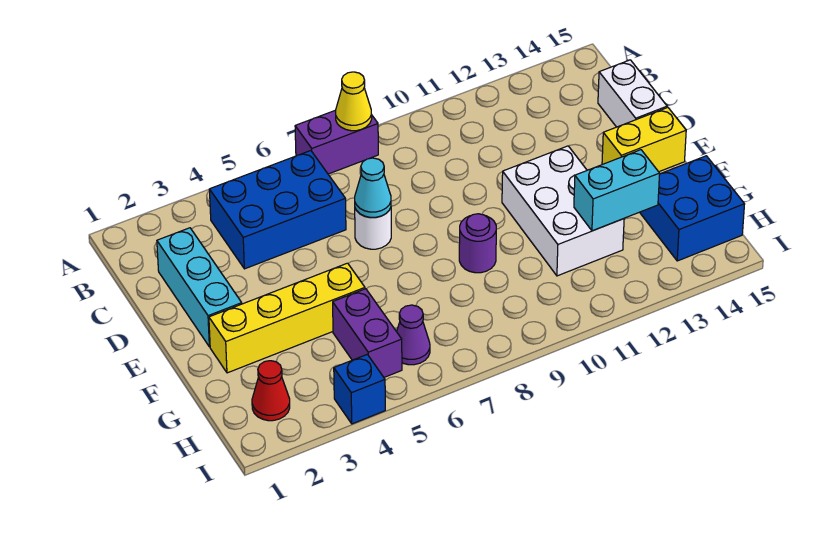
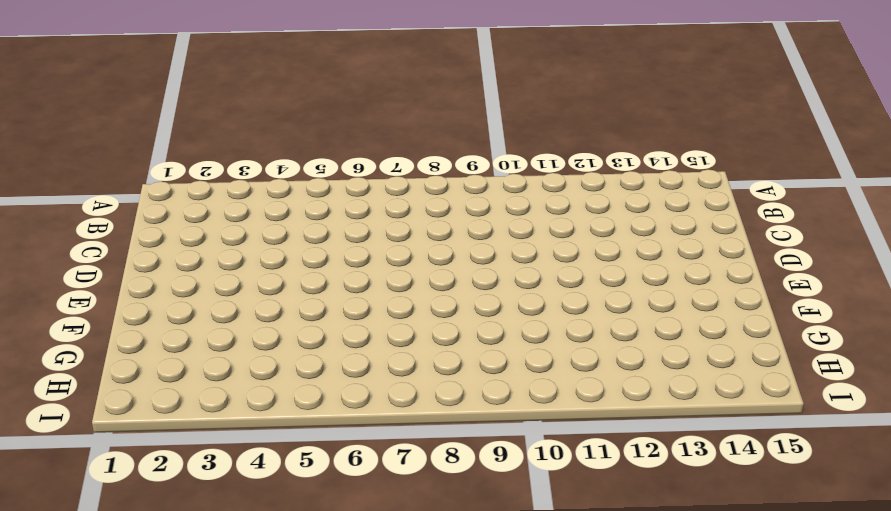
none -> purple 1x2 brick [295,110,378,174]
none -> blue 2x3 brick [209,151,346,269]
none -> cyan 1x3 brick [157,228,242,347]

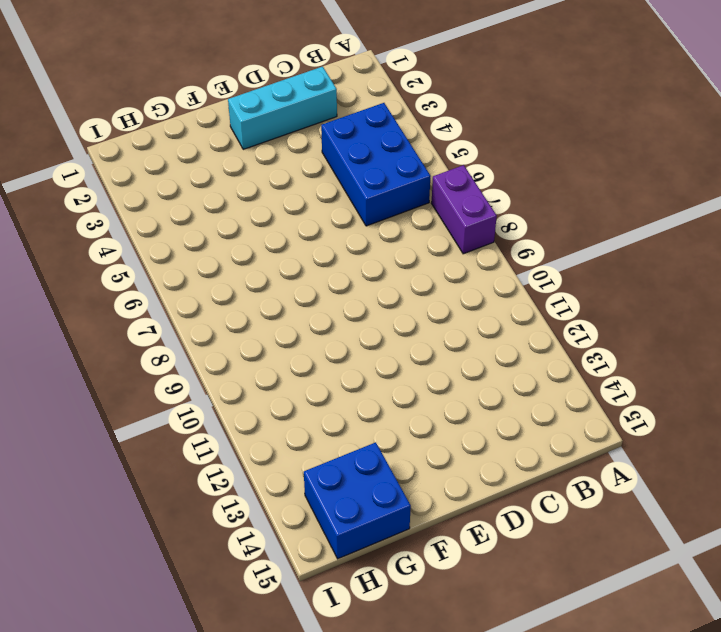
none -> white 1x2 brick [598,60,667,127]
none -> white 1x1 round brick [355,208,391,249]
none -> white 2x3 brick [502,146,624,276]

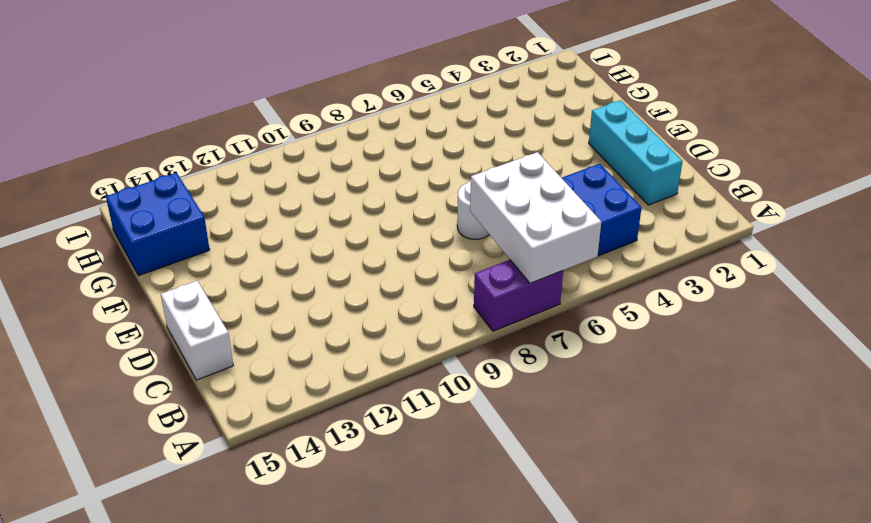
white 2x3 brick [470,152,601,283] -> white 2x3 brick moved to [502,146,624,276]
none -> yellow 1x2 brick [602,108,686,172]
none -> yellow 1x4 brick [209,263,365,373]
none -> purple 1x1 round brick [459,214,496,273]

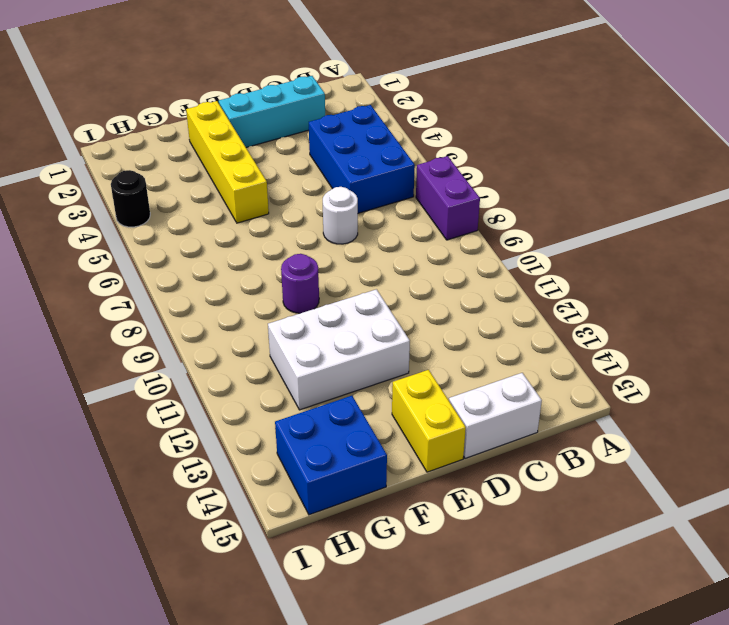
black 1x1 round brick [111,170,150,227] -> blue 1x1 brick [334,354,385,424]
none -> purple 1x2 brick [333,289,402,377]
none -> red 1x1 cone [252,361,290,421]
none -> purple 1x1 cone [397,305,430,365]

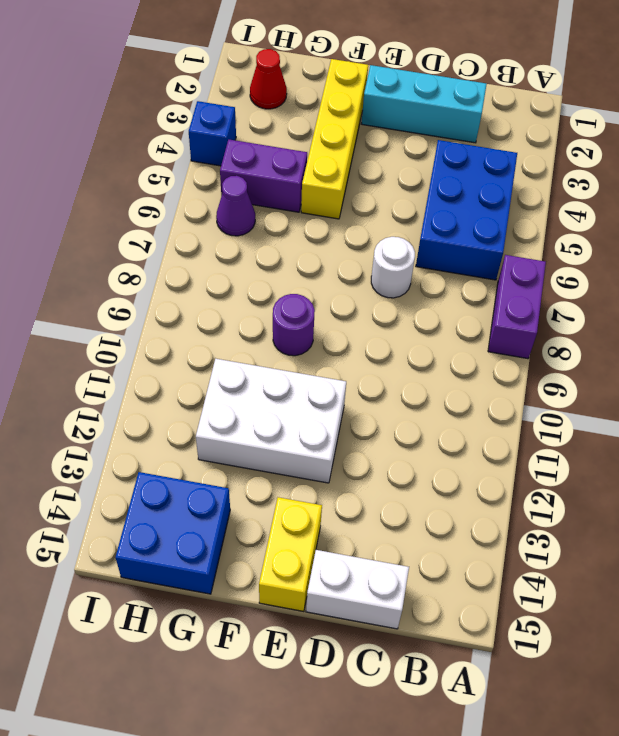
none -> yellow 1x1 cone [336,72,372,131]
none -> cyan 1x1 cone [355,158,391,217]
none -> cyan 1x2 brick [574,150,660,231]

